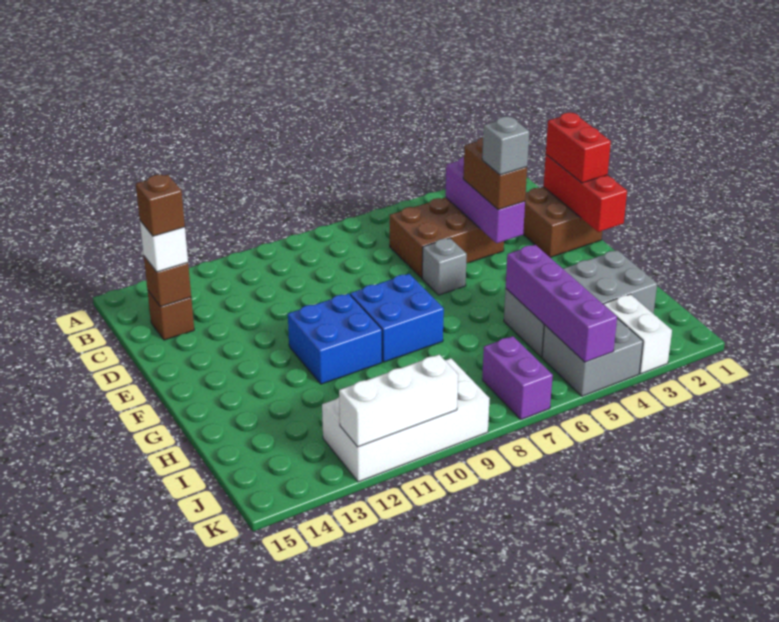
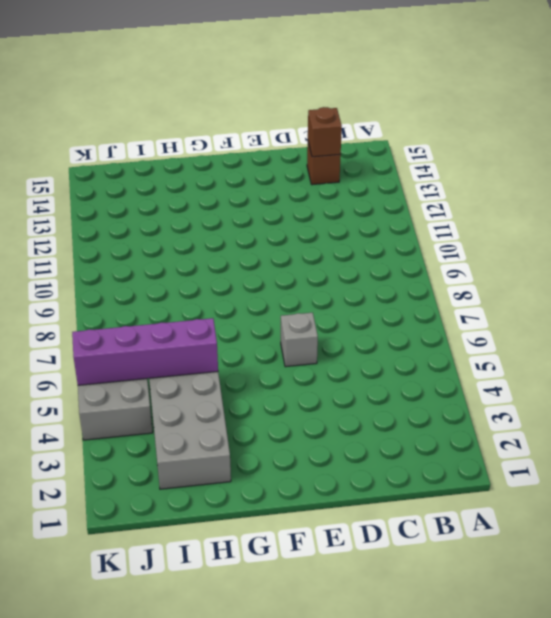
none -> brown 2x3 brick [390,197,504,278]
none -> brown 2x2 brick [523,187,602,257]
none -> blue 2x2 brick [350,274,444,362]

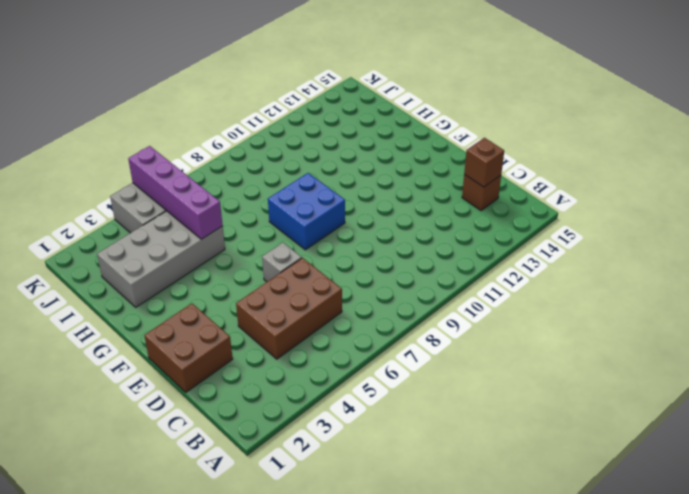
none -> blue 2x2 brick [288,294,382,384]
none -> white 1x2 brick [603,294,672,374]
none -> purple 1x2 brick [482,336,553,420]

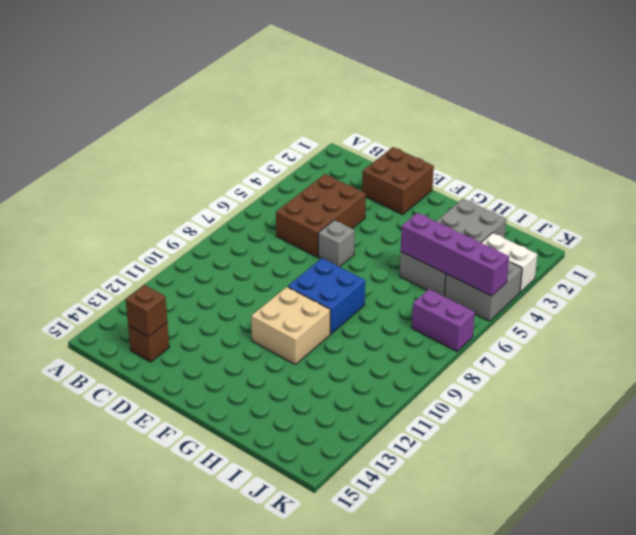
tan 2x2 brick [251,287,330,365] -> blue 2x2 brick [288,294,382,384]
none -> white 2x4 brick [322,358,490,482]
none -> purple 1x3 brick [446,157,525,243]
none -> red 1x3 brick [544,155,627,232]

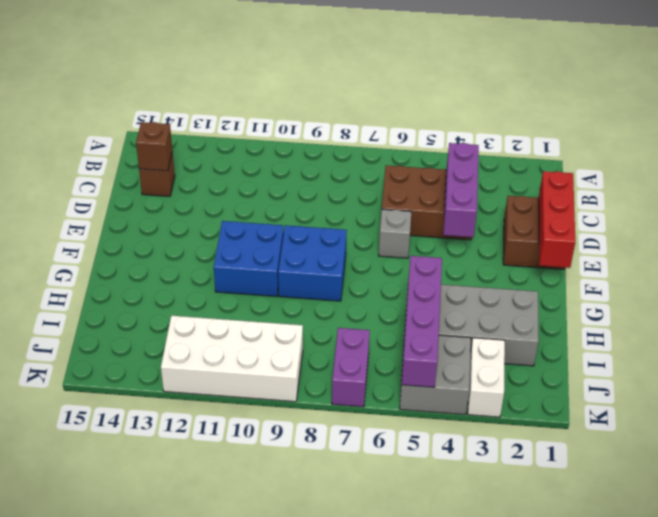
none -> white 1x3 brick [339,355,458,447]
none -> white 1x1 brick [140,221,188,272]
none -> red 1x2 brick [546,113,611,183]

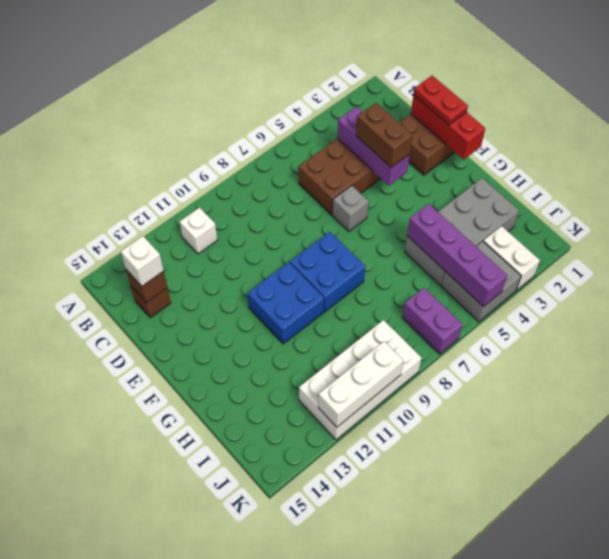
white 1x1 brick [180,208,217,254] -> none
red 1x2 plate [414,75,468,125] -> red 1x2 brick [546,113,611,183]
none -> brown 1x1 brick [136,175,185,236]
none -> grey 1x1 brick [482,117,529,175]

